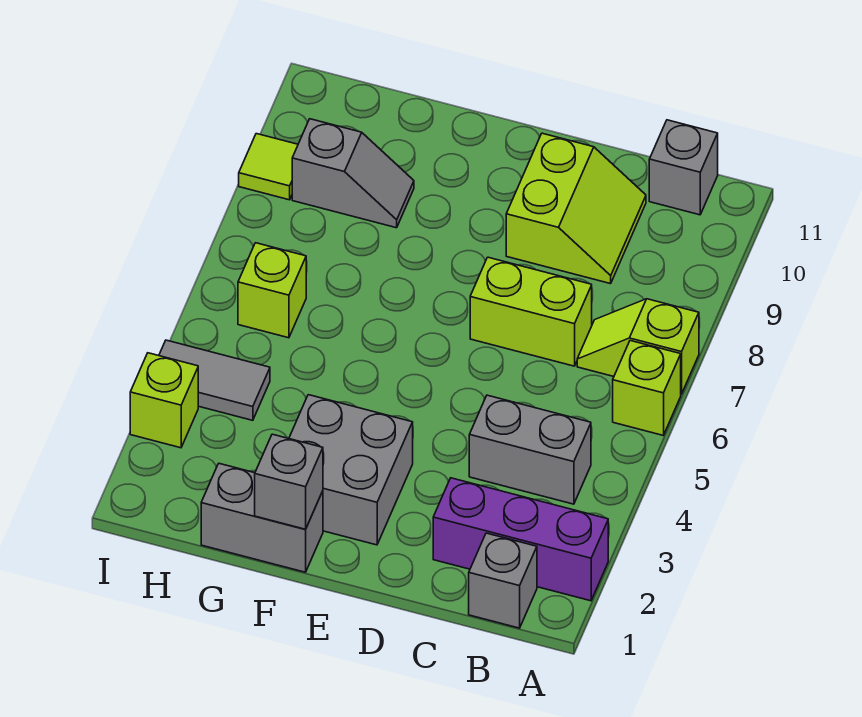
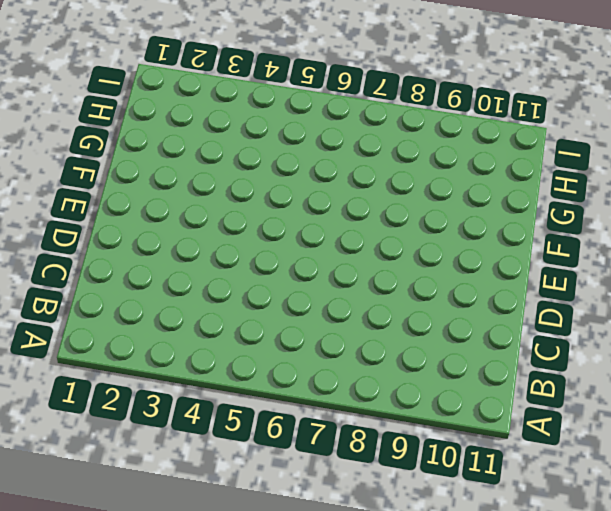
none -> purple 1x3 brick [433,478,608,601]
none -> lime 1x1 brick [613,341,681,435]
none -> lime 1x2 slope [577,299,699,394]

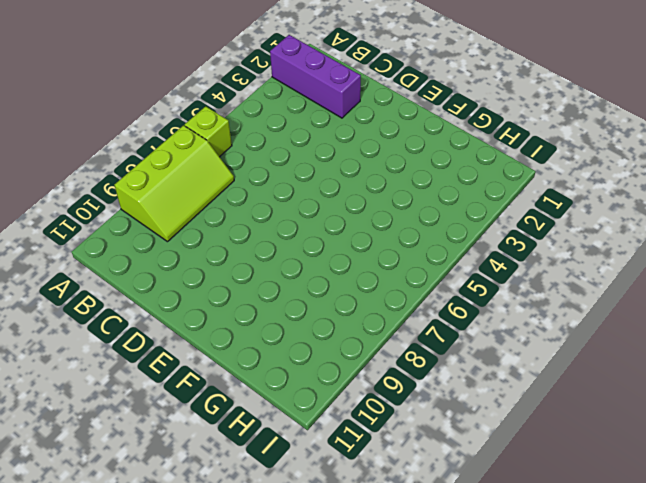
lime 2x3 slope [114,125,234,242] -> lime 1x2 slope [577,299,699,394]
none -> grey 1x1 brick [469,533,537,628]
none -> grey 1x2 brick [469,395,591,504]
none -> grey 1x1 brick [649,120,718,215]

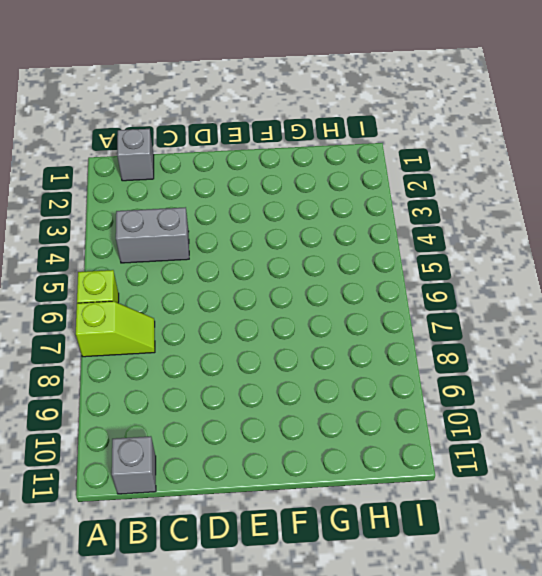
none -> purple 1x3 brick [433,478,608,601]
none -> lime 1x2 brick [470,257,592,366]
none -> lime 2x2 slope [506,133,646,284]

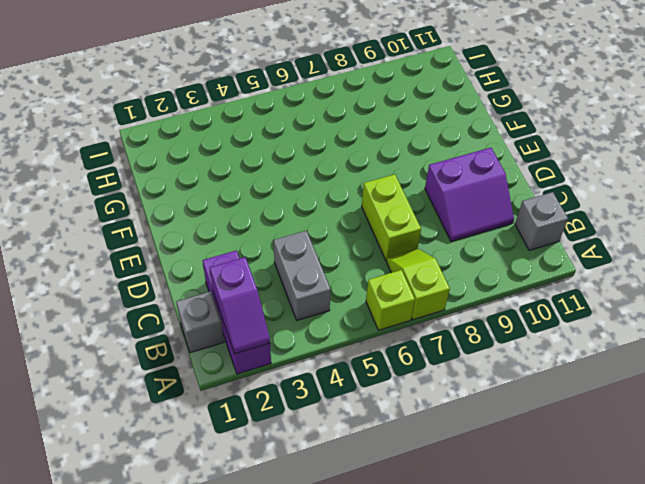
purple 1x2 slope [210,257,270,354] -> none
purple 2x2 slope [425,148,514,241] -> lime 2x2 slope [506,133,646,284]
none -> grey 2x2 brick [289,395,413,545]
none -> grey 1x2 brick [201,464,323,572]
none -> grey 1x2 slope [292,119,414,228]

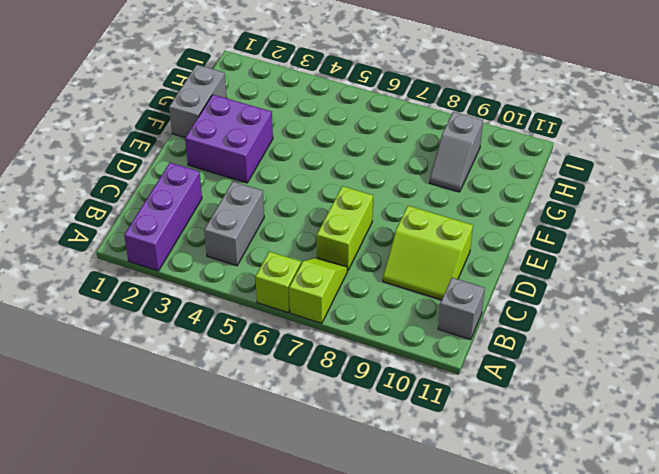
purple 2x2 brick [185,95,273,183] -> grey 2x2 brick [289,395,413,545]
none -> grey 1x1 brick [469,533,537,628]
none -> grey 1x2 tile [159,340,270,420]
none -> lime 1x1 brick [238,243,306,338]

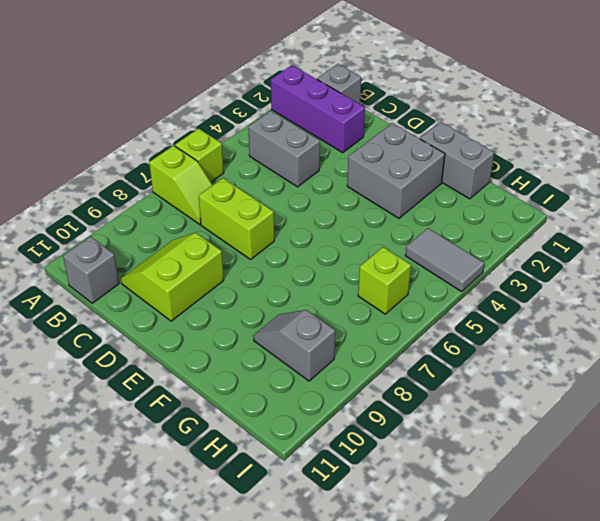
none -> lime 1x1 brick [130,353,198,448]
none -> lime 1x1 tile [239,134,298,200]
none -> grey 1x1 brick [255,434,323,529]

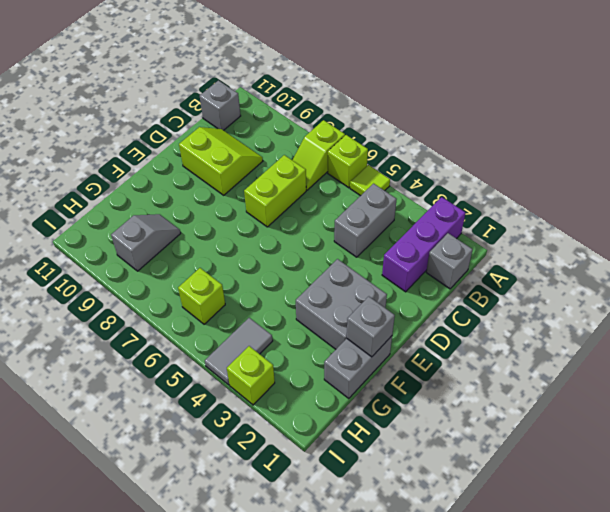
lime 1x1 tile [350,165,390,196] -> lime 1x1 tile moved to [239,134,298,200]

